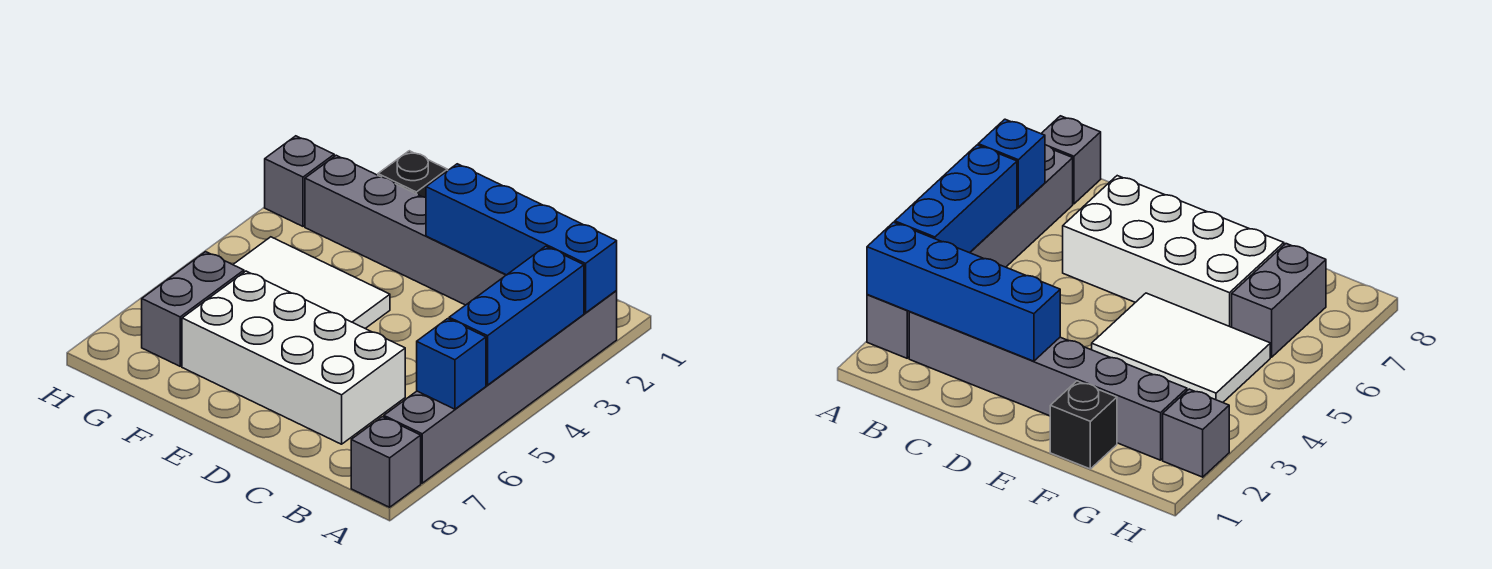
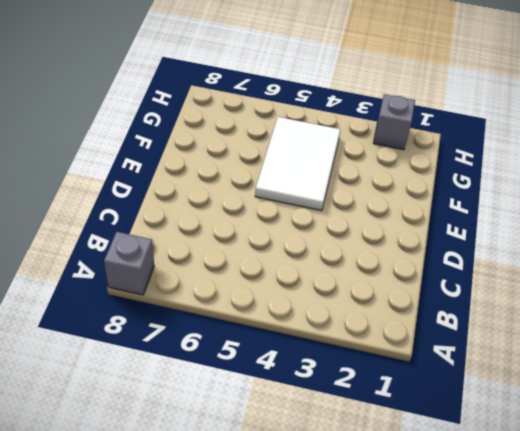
none -> grey 1x6 brick [384,291,617,483]
none -> grey 1x6 brick [305,155,506,305]

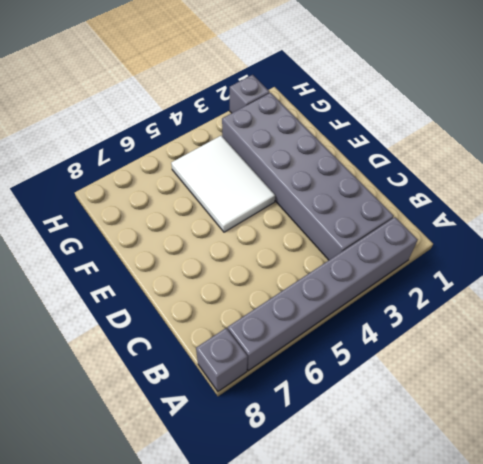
grey 2x6 brick [222,93,394,260] -> grey 1x6 brick [305,155,506,305]
none -> white 2x4 brick [182,271,405,444]
none -> black 1x1 brick [378,151,448,197]

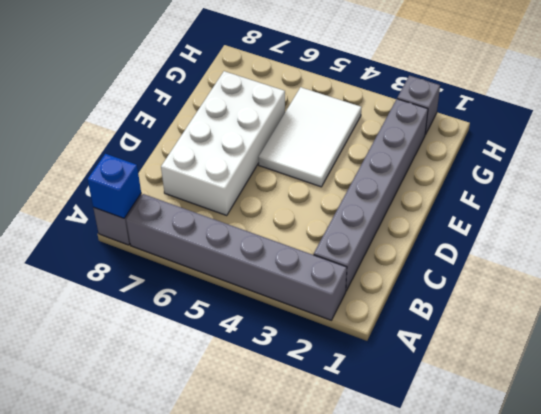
blue 1x1 brick [87,154,141,218] -> blue 1x1 brick moved to [417,319,486,409]
none -> black 1x1 brick [378,151,448,197]
none -> grey 1x2 brick [142,252,244,366]

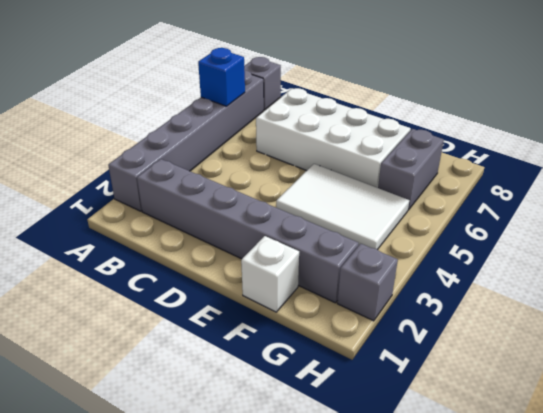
white 1x1 brick [241,236,299,312] -> black 1x1 brick [378,151,448,197]
none -> blue 1x4 brick [426,164,617,313]
none -> blue 1x3 brick [449,246,584,385]

